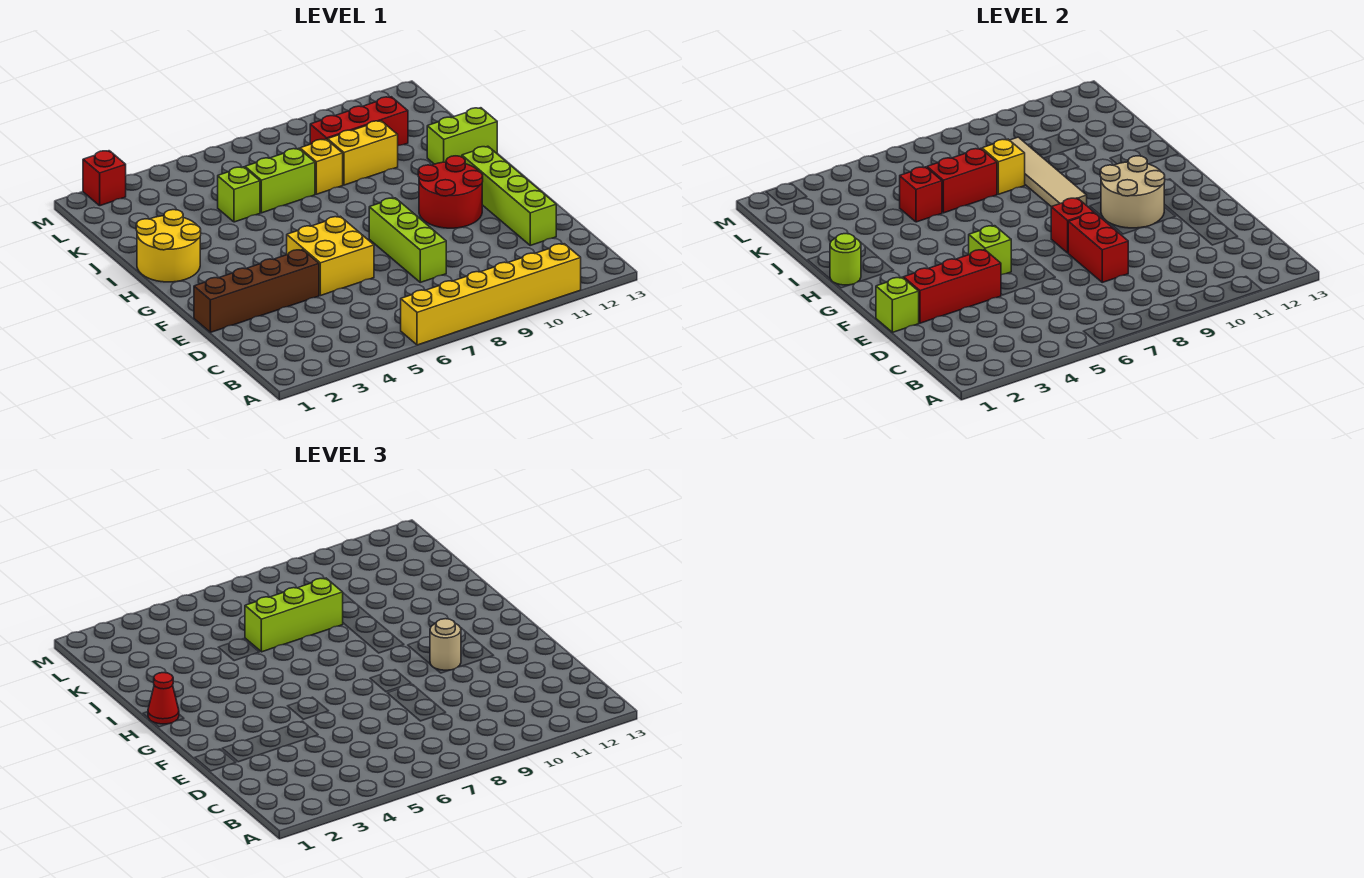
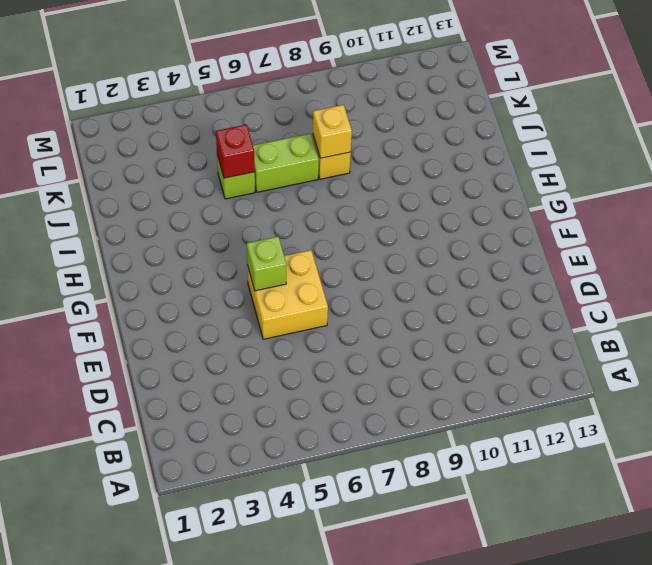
none -> yellow 1x6 brick [401,244,581,345]
none -> lime 1x3 brick [369,198,446,282]
none -> lime 1x4 brick [462,146,556,245]

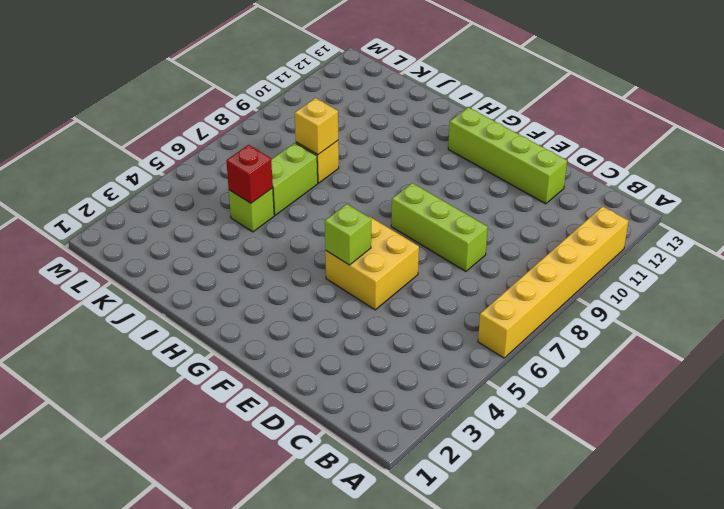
none -> brown 1x4 brick [194,250,319,332]
none -> red 2x2 round brick [418,156,483,228]
none -> yellow 2x2 round brick [136,210,201,282]

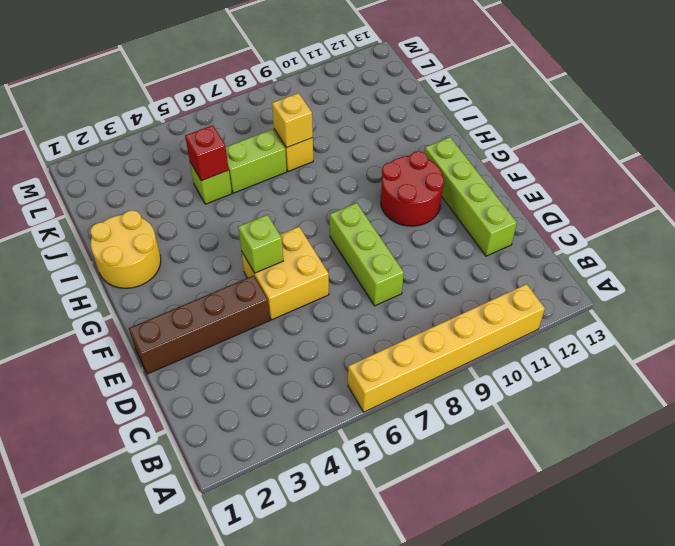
none -> lime 1x2 brick [427,108,497,164]
none -> yellow 1x2 brick [328,121,398,185]
none -> red 1x3 brick [310,97,408,146]

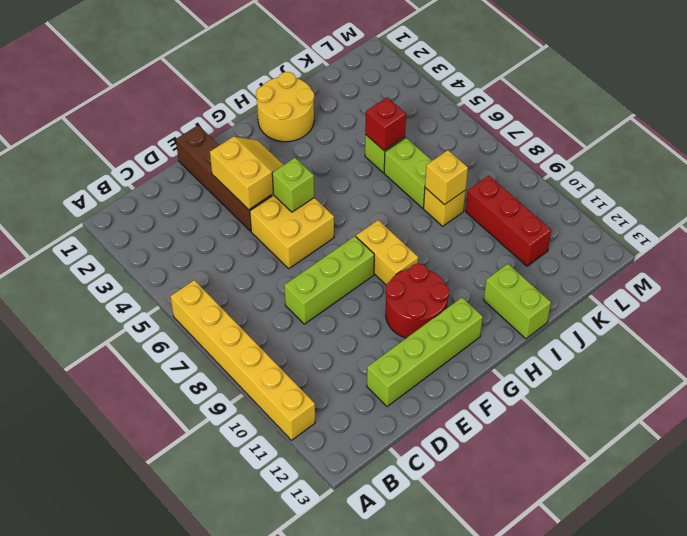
yellow 2x2 slope [210,137,283,210] -> red 1x3 brick [903,250,1001,323]
yellow 1x2 brick [356,220,418,285] -> yellow 1x2 brick moved to [328,121,398,185]
none -> red 1x1 brick [83,151,126,206]
none -> red 1x2 brick [1068,213,1128,282]
none -> lime 1x1 brick [876,277,919,332]

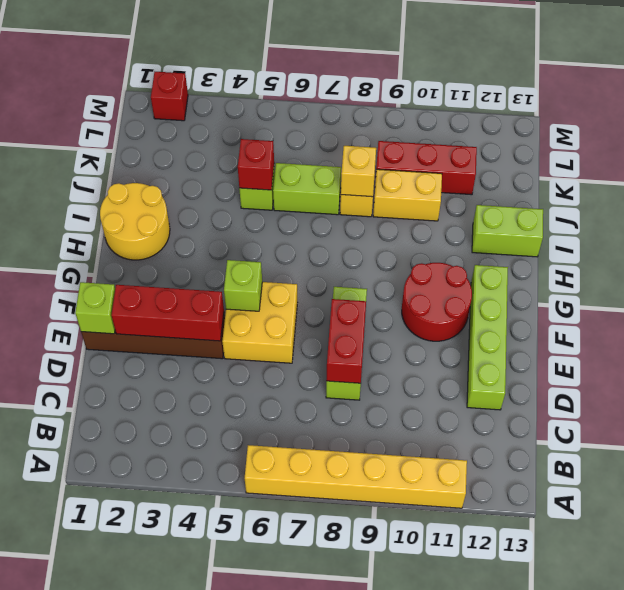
none -> red 1x1 brick [1051,198,1094,253]
none -> tan 2x2 round brick [1100,156,1165,228]
none -> lime 1x1 round brick [830,234,861,285]

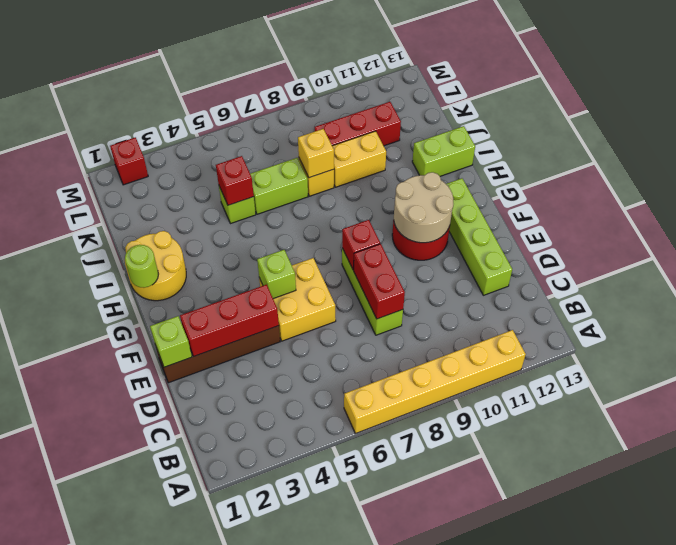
none -> tan 1x4 tile [1010,137,1087,207]
none -> red 1x2 brick [927,148,997,213]
none -> tan 1x1 round brick [430,619,461,670]

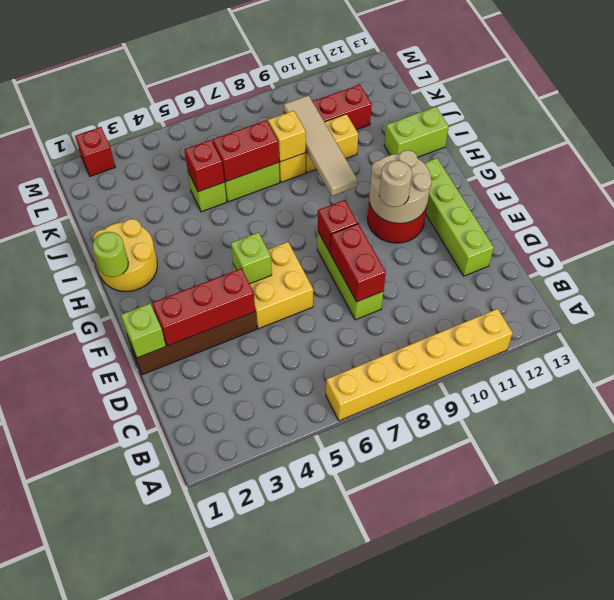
none -> red 1x1 cone [148,673,179,724]
none -> lime 1x3 brick [245,578,343,652]

